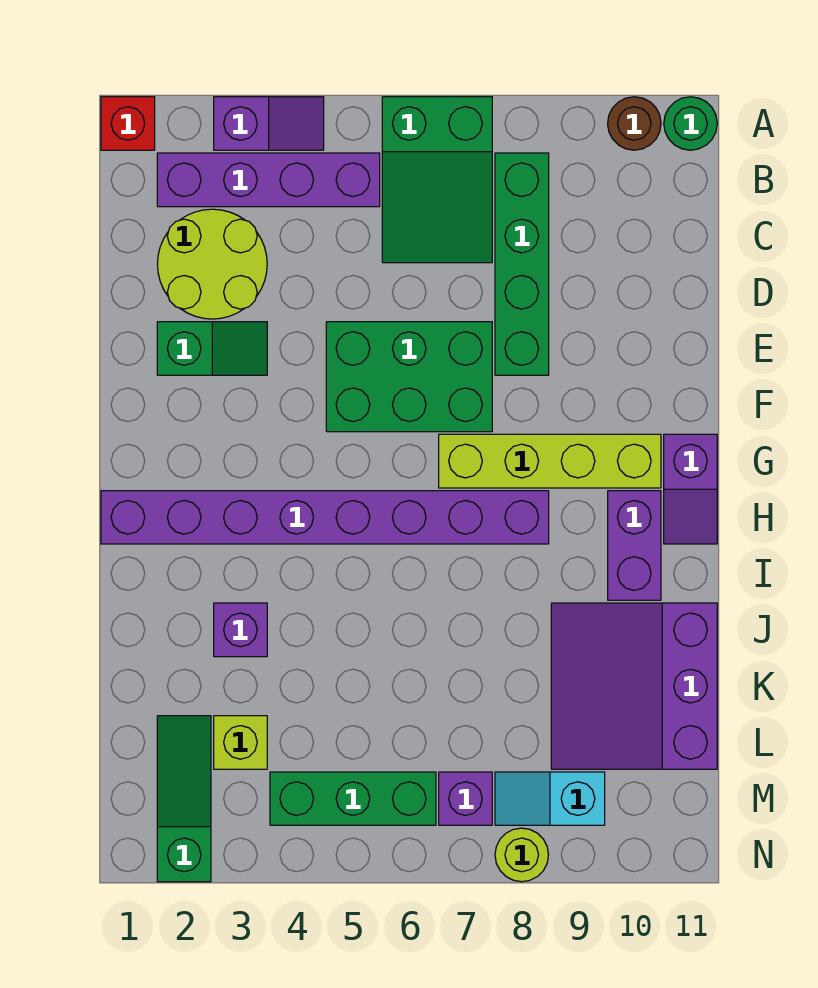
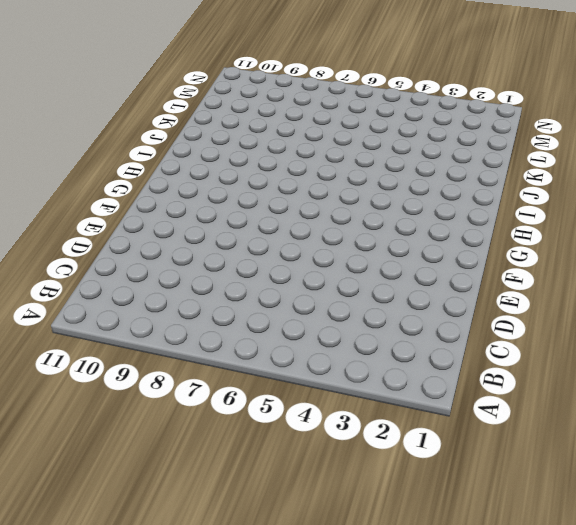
none -> red 1x1 brick [101,97,155,150]
none -> purple 1x2 slope [214,97,324,150]
none -> green 2x3 slope [382,97,492,263]

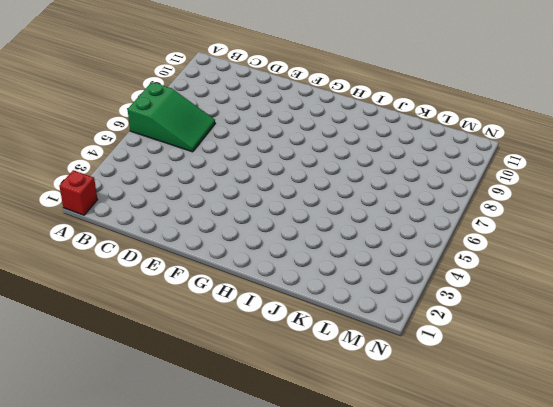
none -> purple 1x2 slope [214,97,324,150]
none -> brown 1x1 round brick [608,97,661,150]
none -> green 1x1 round brick [664,97,717,150]

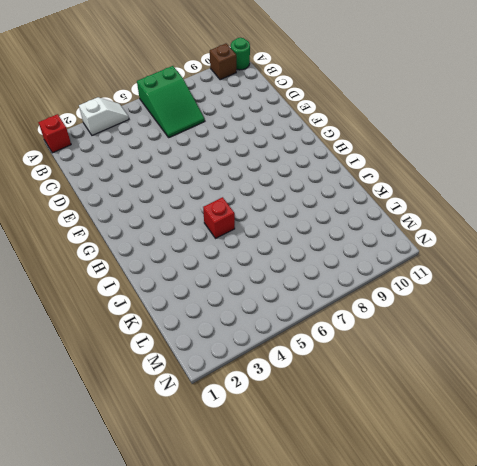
white 1x2 slope [79,97,129,135] -> purple 1x2 slope [214,97,324,150]
brown 1x1 brick [210,44,236,80] -> brown 1x1 round brick [608,97,661,150]
red 1x1 brick [203,197,235,239] -> none
none -> purple 1x4 brick [157,153,380,207]
none -> green 1x4 brick [495,153,549,375]
none -> lime 2x2 round brick [157,209,267,319]

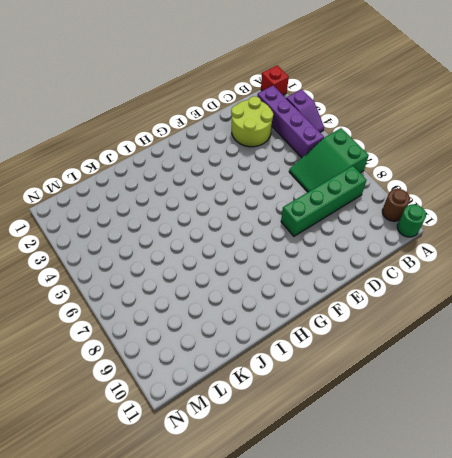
none -> green 1x2 slope [157,322,267,375]
none -> green 2x3 brick [326,322,492,432]
none -> lime 1x4 brick [439,434,661,488]

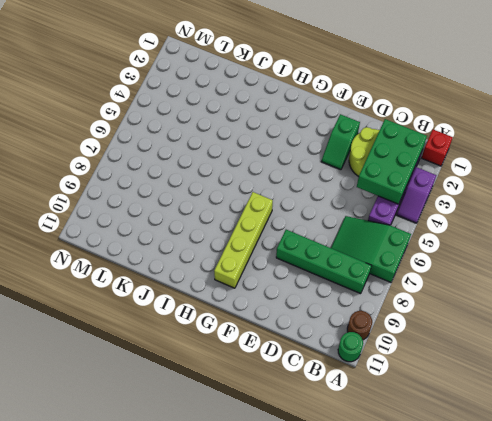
green 2x3 brick [357,119,427,204] -> green 2x3 brick moved to [326,322,492,432]
none -> purple 1x2 slope [664,434,717,544]
none -> purple 1x8 brick [101,491,549,544]
none -> purple 1x2 brick [608,491,661,600]

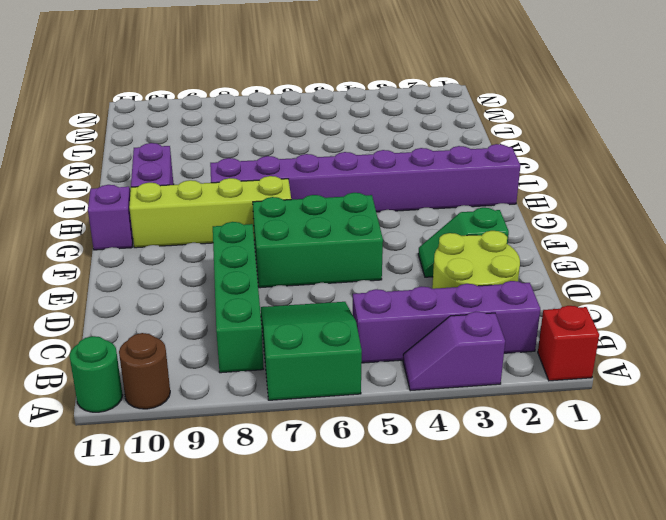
none -> purple 1x1 brick [214,603,267,657]
none -> purple 3x3 slope [551,603,717,769]
none -> green 1x3 slope [157,716,211,882]

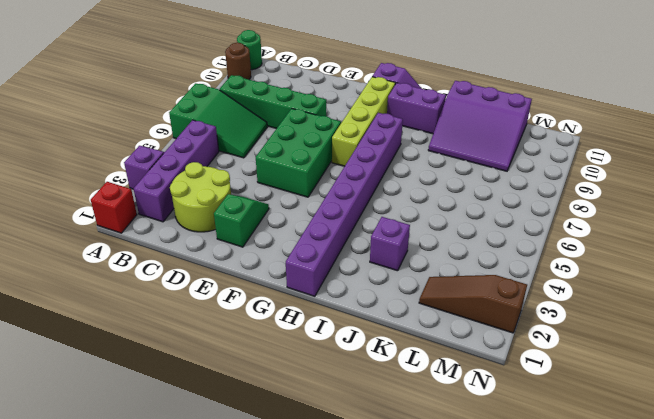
brown 1x3 slope [419,275,527,333] -> green 1x3 slope [157,716,211,882]
none -> lime 1x1 brick [214,716,267,769]
none -> green 1x3 brick [270,772,436,825]
none -> purple 1x1 brick [439,772,492,825]

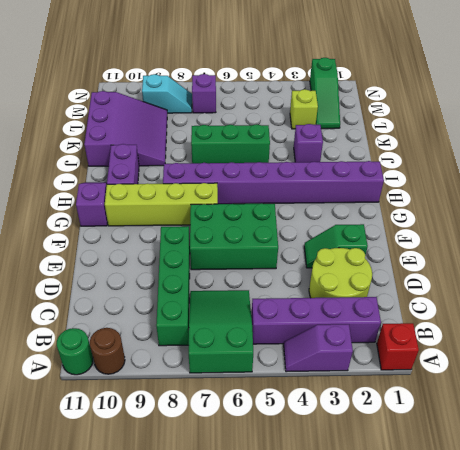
green 1x3 brick [191,124,270,163] -> green 1x3 brick moved to [270,772,436,825]
none -> lime 1x1 round brick [495,828,548,882]

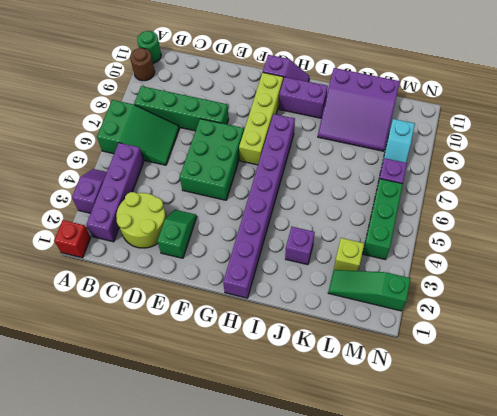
none -> lime 1x1 round brick [495,828,548,882]

